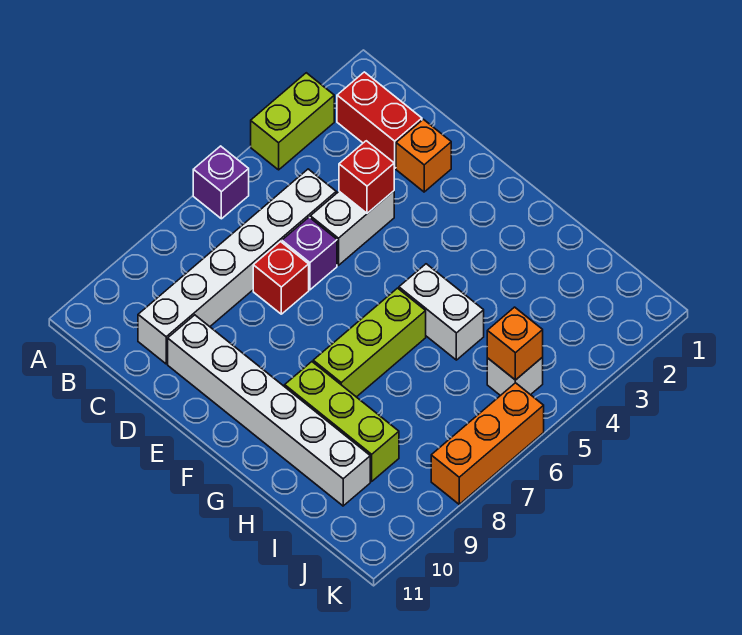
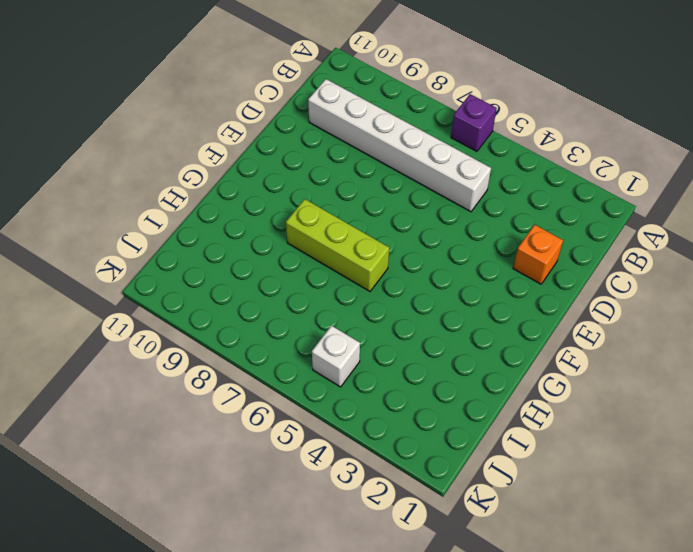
none -> lime 1x2 brick [251,73,334,170]
none -> red 1x2 brick [337,72,422,168]
none -> white 1x2 brick [310,191,394,265]

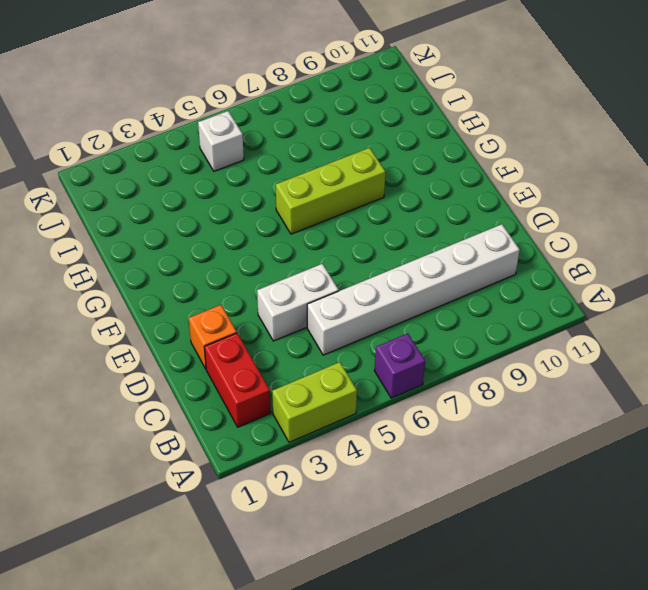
none -> purple 1x1 brick [282,217,337,290]
none -> red 1x1 brick [253,242,309,314]
none -> white 1x6 brick [168,315,370,506]

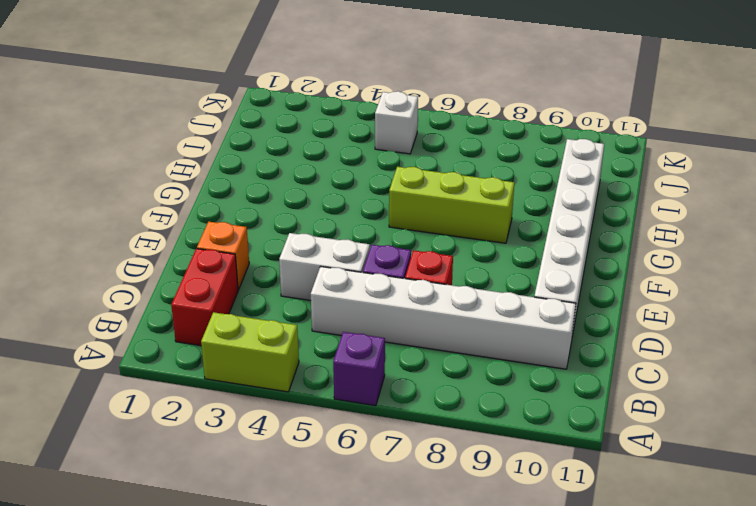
none -> white 1x2 brick [399,264,484,360]
none -> lime 1x3 brick [285,362,399,481]
none -> orange 1x3 brick [431,383,544,504]

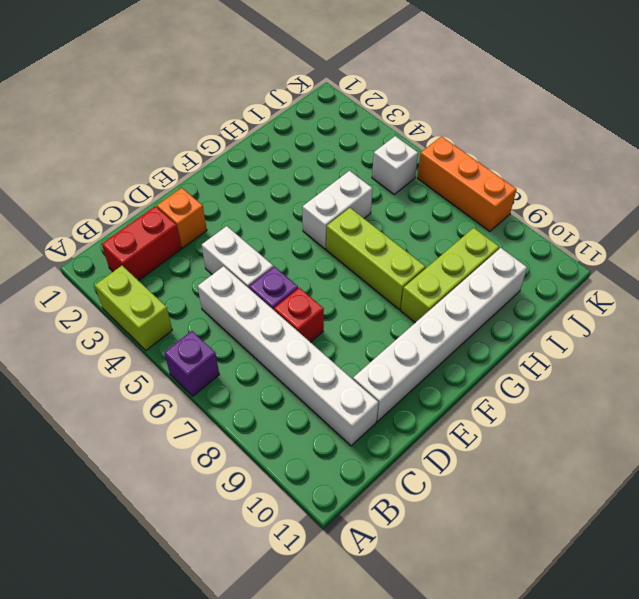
none -> red 1x1 brick [339,141,394,213]
none -> orange 1x1 brick [487,307,543,380]

